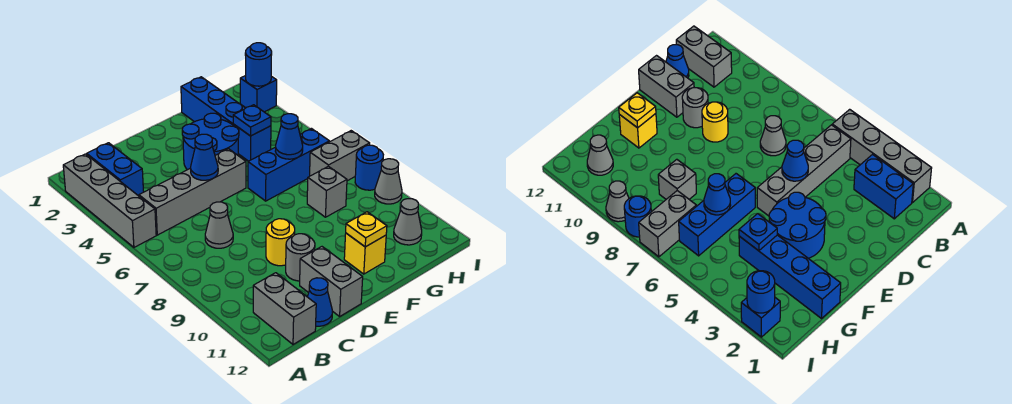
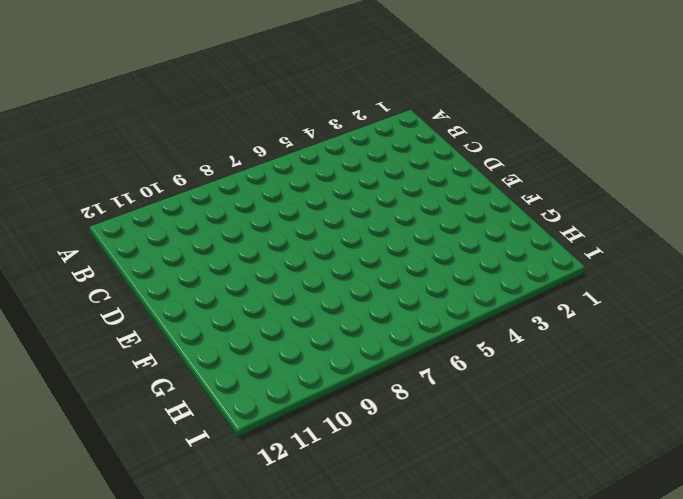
none -> grey 1x4 brick [63,154,156,247]
none -> blue 1x2 brick [87,143,144,196]
none -> grey 1x4 brick [139,149,246,235]

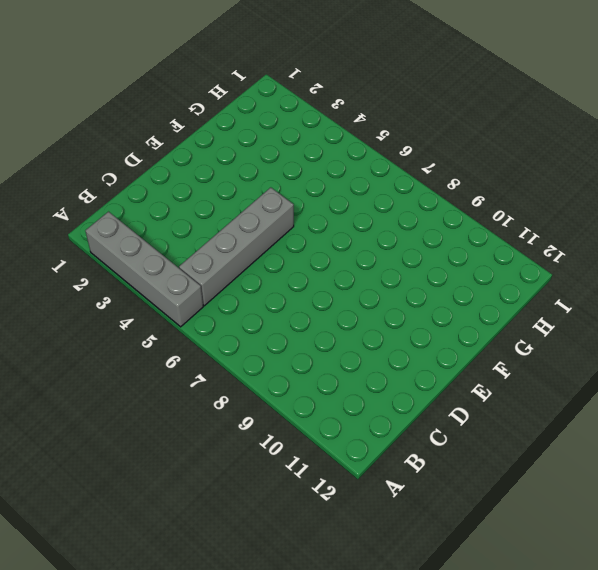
none -> blue 1x2 brick [87,143,144,196]
none -> grey 1x2 brick [253,273,316,344]
none -> grey 1x1 cone [205,202,233,248]

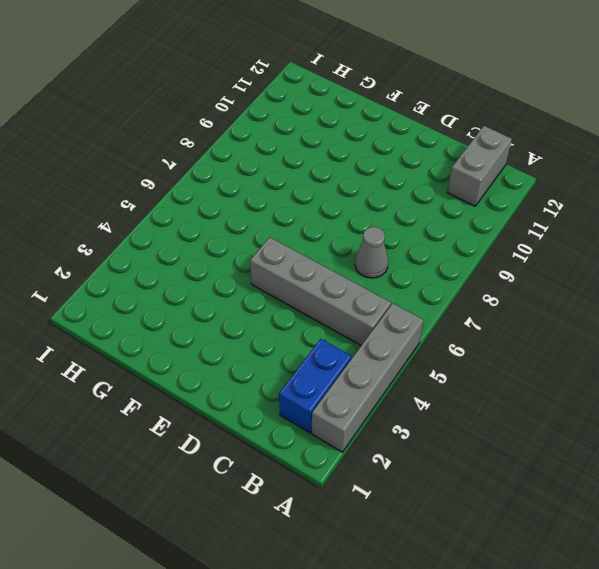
none -> blue 1x1 cone [307,278,333,326]
none -> yellow 1x1 round brick [266,219,295,266]
none -> grey 1x1 round brick [286,234,315,281]

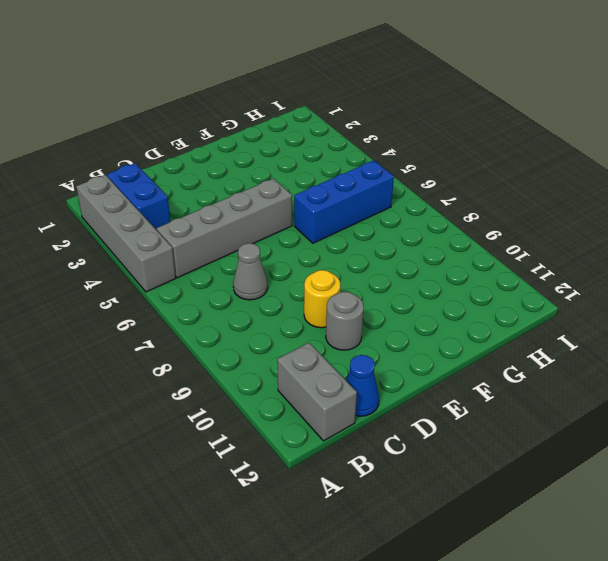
none -> grey 1x2 brick [300,247,363,316]
none -> blue 2x2 round brick [182,113,239,170]
none -> yellow 1x1 brick [344,233,386,274]

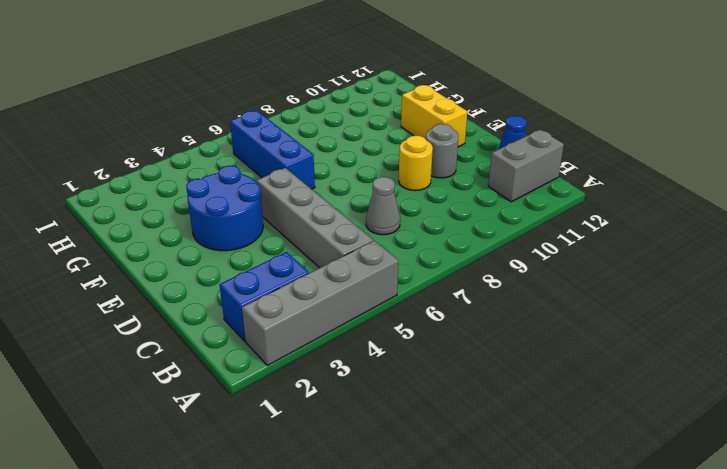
yellow 1x2 brick [401,85,467,147] -> yellow 1x1 brick [344,233,386,274]
none -> grey 1x2 brick [300,247,363,316]
none -> blue 1x4 brick [181,77,271,161]
none -> grey 1x1 brick [307,166,347,217]

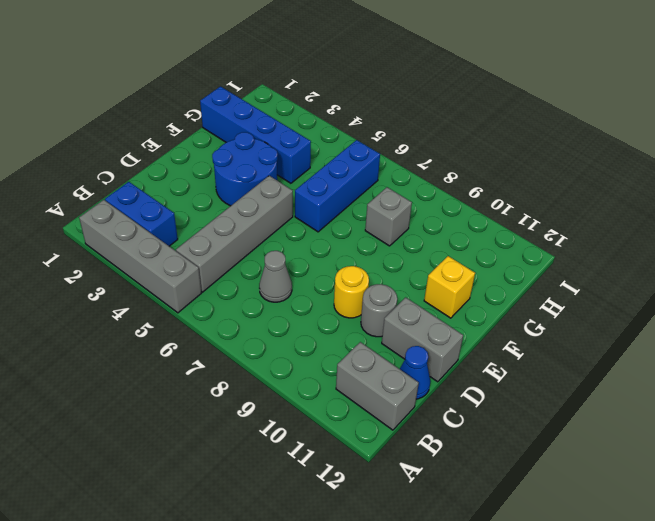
none -> grey 1x2 brick [310,131,370,181]
none -> grey 1x1 cone [394,199,422,245]
none -> blue 1x1 brick [240,76,277,112]

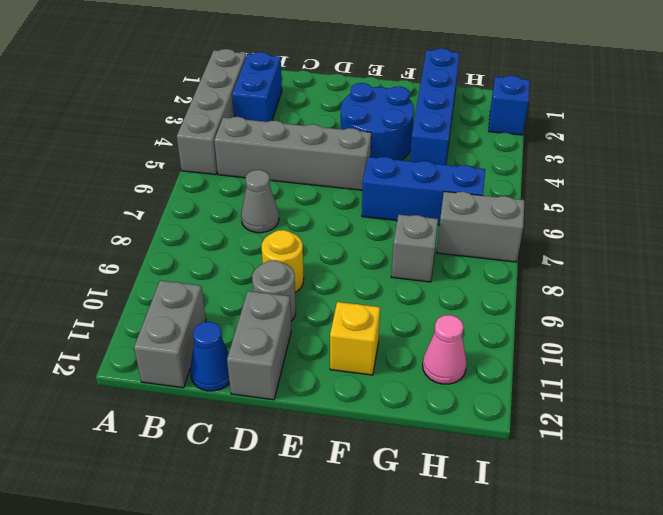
pink 1x1 cone [423,315,467,384] -> grey 1x1 cone [394,199,422,245]
none -> blue 1x1 round brick [355,145,383,190]
none -> grey 1x1 cone [375,159,402,204]
none -> blue 1x1 cone [191,134,218,180]

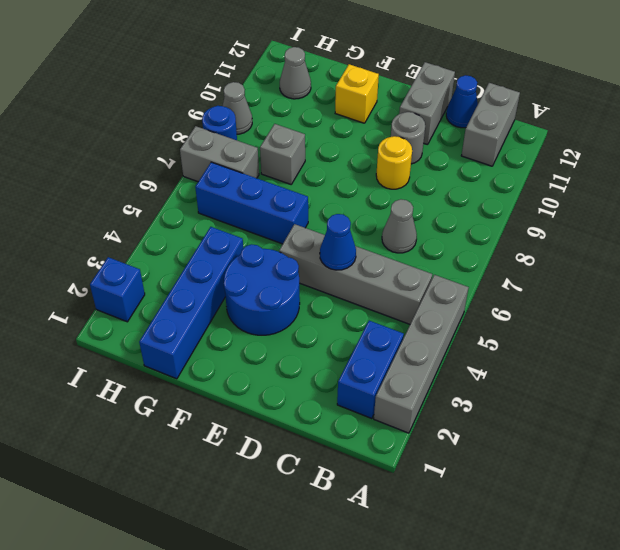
none -> yellow 1x1 plate [346,212,387,247]
none -> blue 1x1 plate [233,105,271,136]
none -> blue 1x1 cone [275,114,303,159]

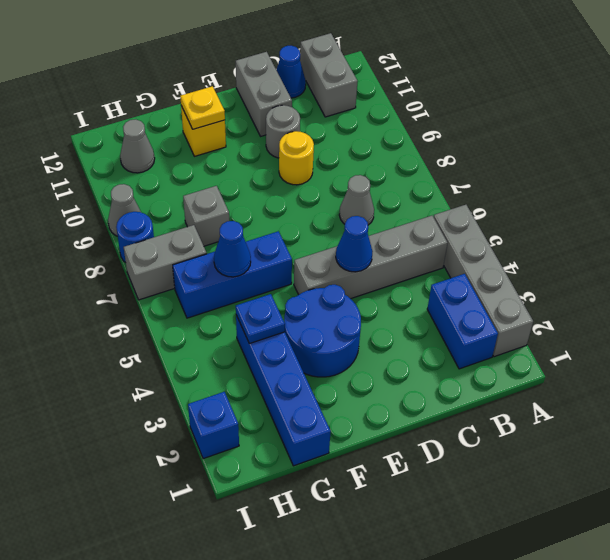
none -> blue 1x1 round brick [245,43,272,86]

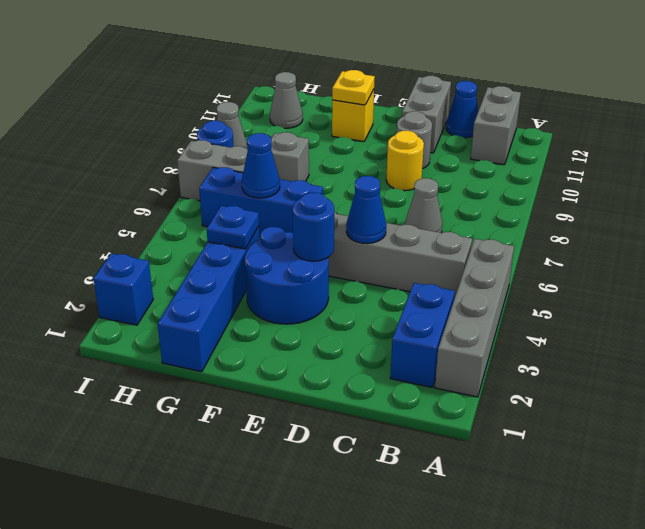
blue 1x1 round brick [293,193,334,261] -> blue 1x1 round brick moved to [245,43,272,86]

